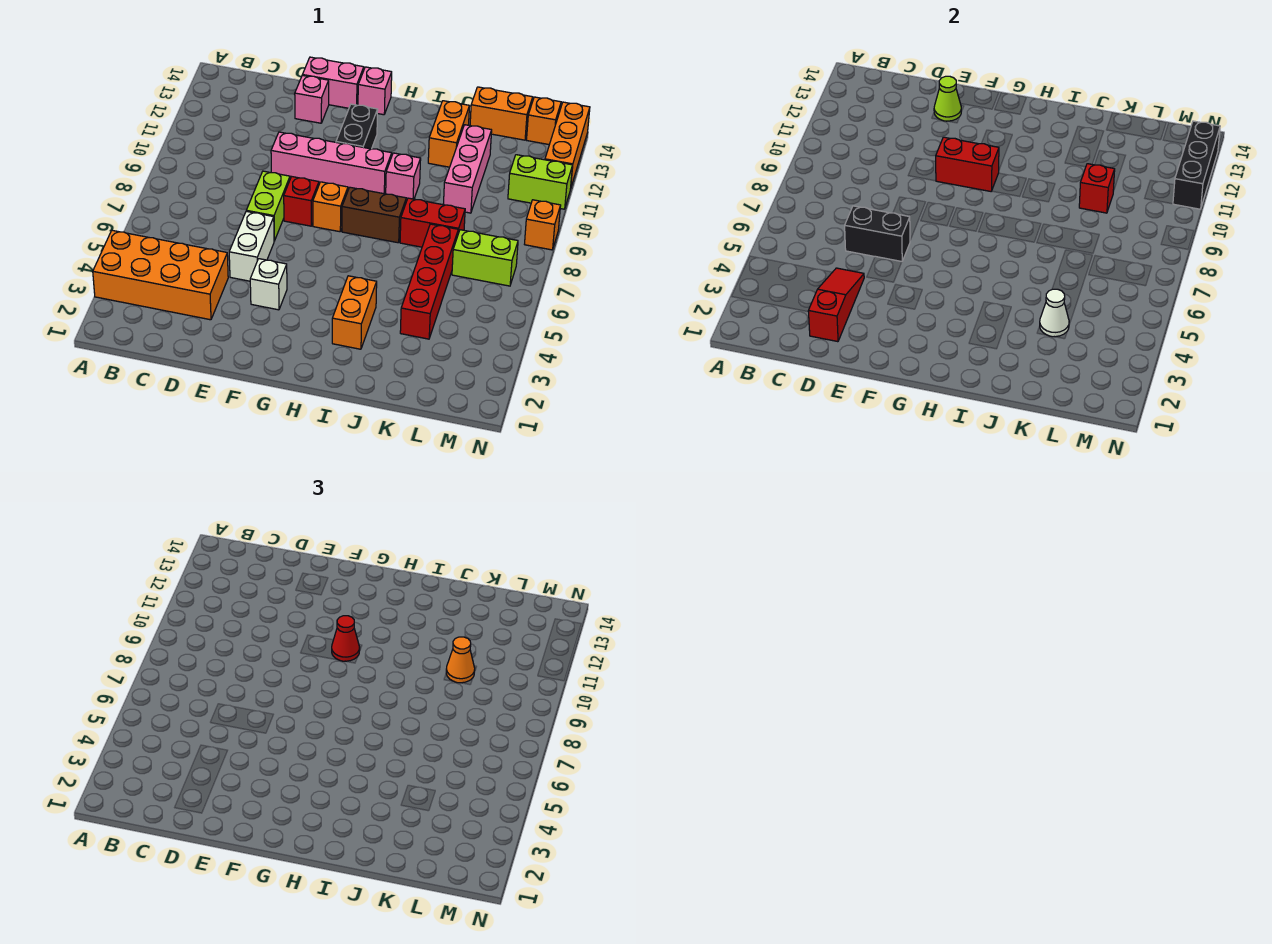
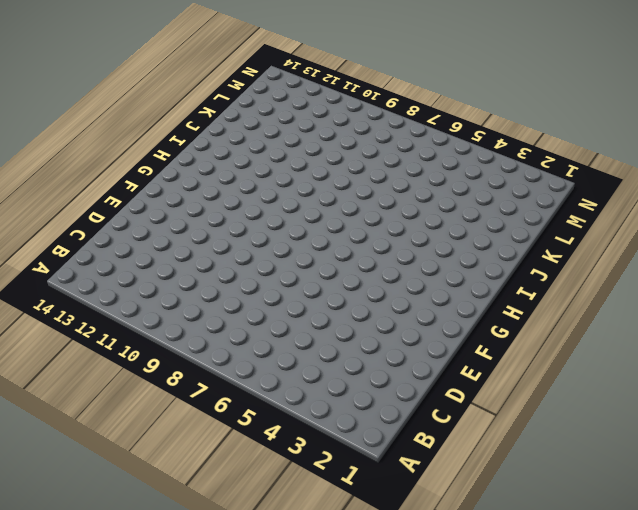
none -> orange 2x4 brick [93,230,228,320]
none -> white 1x2 brick [229,211,274,281]
none -> lime 1x2 brick [246,171,290,241]
none -> pink 1x4 brick [271,132,392,194]

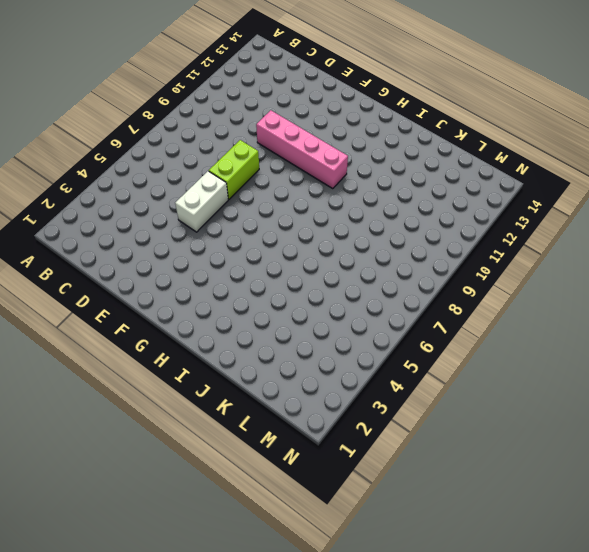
none -> orange 2x4 brick [93,230,228,320]
none -> pink 1x1 brick [295,75,329,123]
none -> pink 1x2 brick [303,57,364,108]
none -> white 1x1 brick [250,259,287,310]

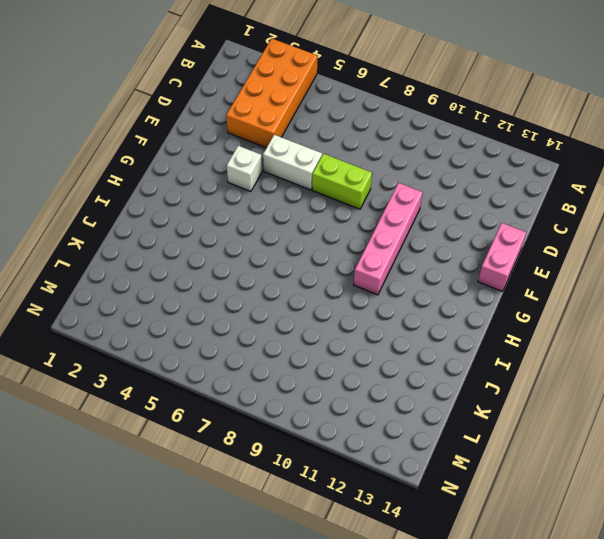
none -> pink 1x1 brick [295,75,329,123]
none -> red 1x1 brick [284,177,319,226]
none -> orange 1x1 brick [313,182,348,232]
none -> black 1x2 brick [336,104,378,149]

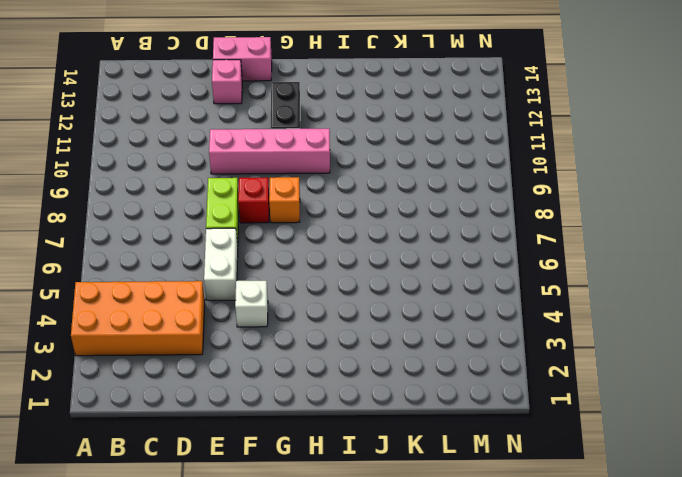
none -> pink 1x1 brick [358,67,392,115]
none -> brown 1x2 brick [342,187,406,243]
none -> orange 1x2 brick [332,276,377,349]
none -> pink 1x1 brick [386,153,421,201]

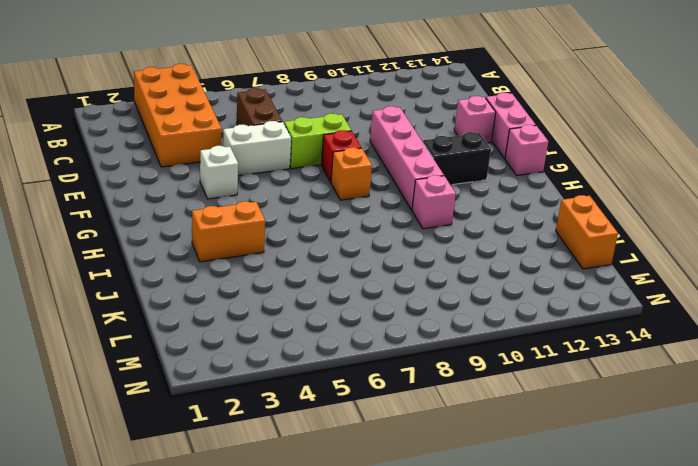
brown 1x2 brick [237,88,282,126] -> brown 1x2 brick moved to [342,187,406,243]
none -> red 1x2 brick [400,198,465,247]
none -> orange 1x2 brick [428,101,469,167]
none -> red 1x4 brick [400,224,458,339]
none -> pink 1x3 brick [443,125,492,213]

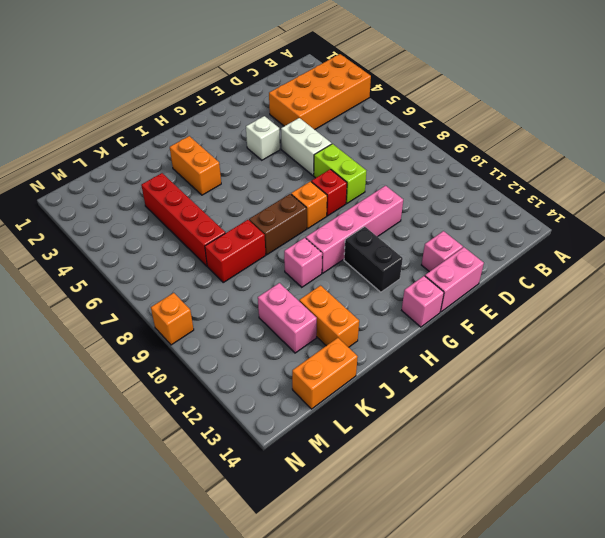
pink 1x2 brick [258,283,317,353] -> pink 1x3 brick [443,125,492,213]
none -> lime 1x2 brick [452,230,518,286]
none -> lime 1x2 brick [508,155,573,209]
none -> orange 1x1 brick [527,97,561,145]
none -> orange 1x3 brick [545,102,590,186]

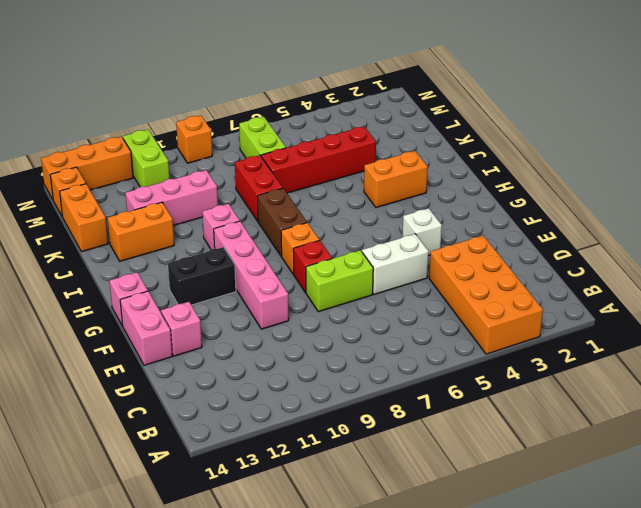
none -> red 1x3 slope [808,268,864,342]
none -> black 1x2 brick [845,206,910,261]
none -> lime 1x1 cone [934,76,961,121]
none -> red 1x2 brick [936,137,999,192]

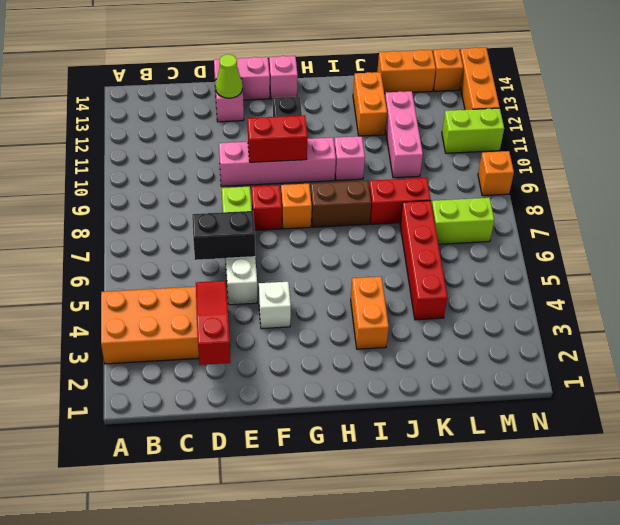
none -> white 1x1 cone [1040,289,1069,337]
none -> red 1x1 brick [1079,164,1115,213]
none -> black 1x3 brick [1173,121,1220,209]
none -> red 1x1 cone [332,616,360,661]

